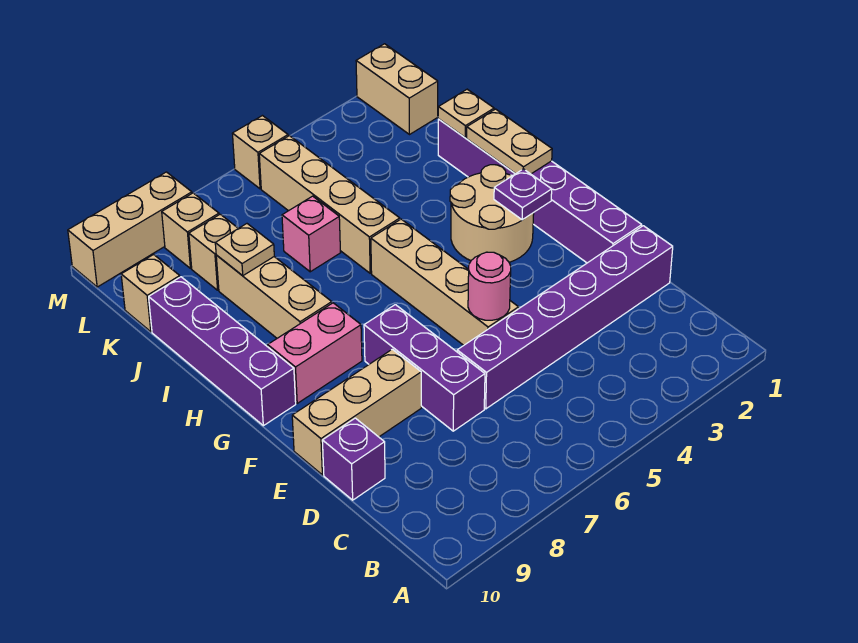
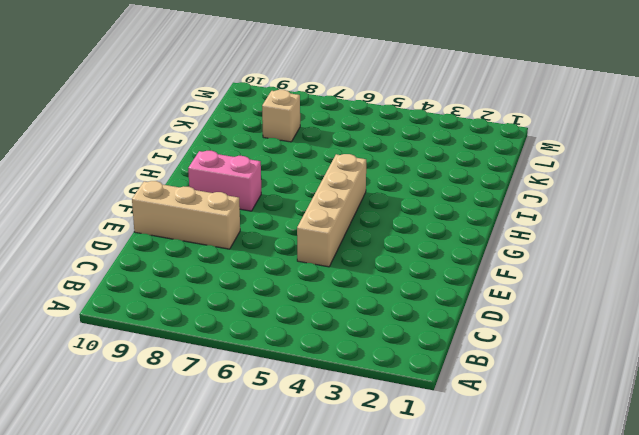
none -> purple 1x6 brick [457,226,673,409]
none -> purple 1x3 brick [364,305,485,431]
none -> purple 1x1 brick [322,418,385,500]

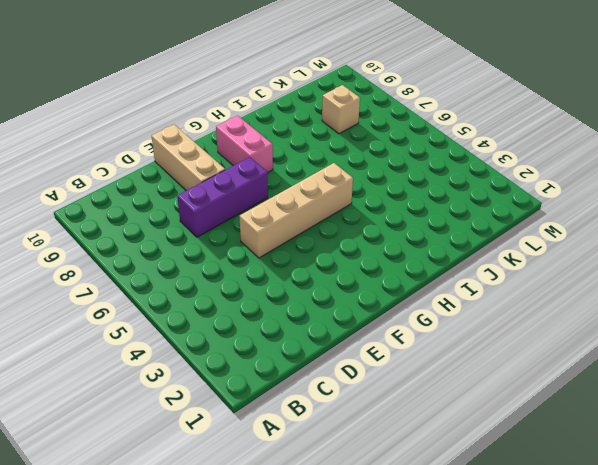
none -> purple 1x6 brick [457,226,673,409]
none -> purple 1x1 brick [322,418,385,500]
none -> purple 1x6 brick [438,119,642,263]

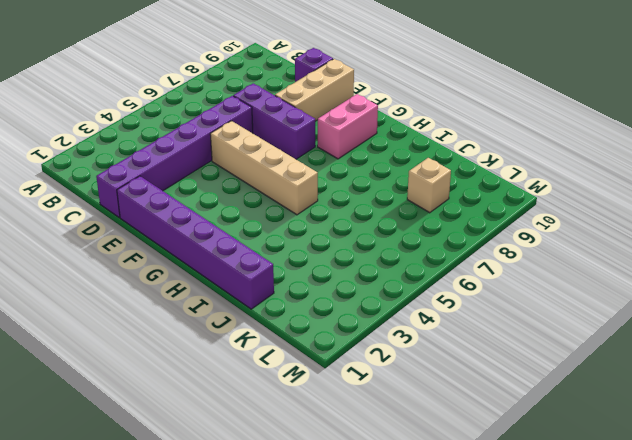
none -> tan 2x2 round brick [450,165,534,262]
none -> purple 1x4 brick [149,277,296,426]
none -> tan 1x3 brick [216,255,332,338]

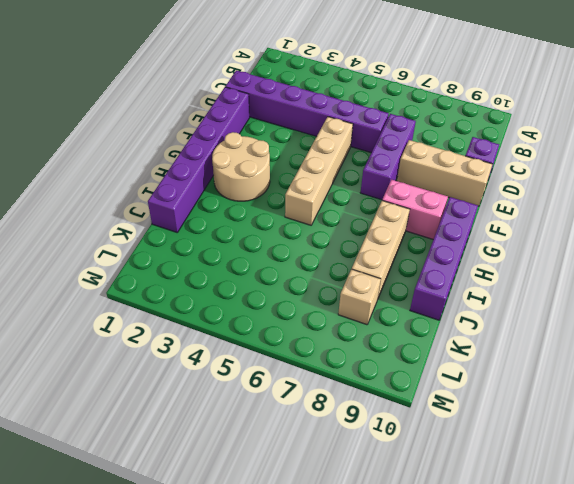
none -> tan 1x4 brick [259,136,400,273]
none -> pink 1x1 brick [282,196,341,272]
none -> tan 1x1 brick [121,255,180,332]

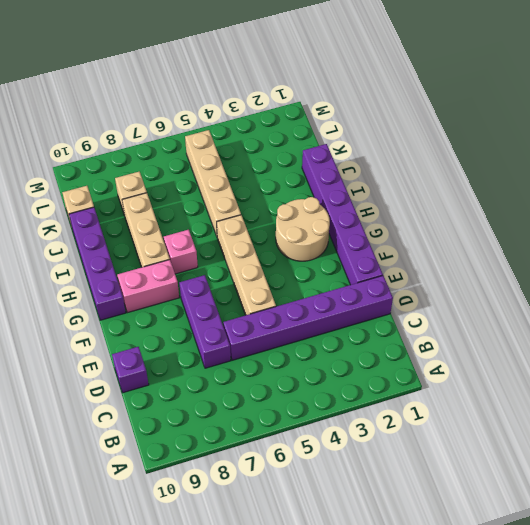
pink 1x1 brick [164,230,198,274] -> pink 1x1 brick moved to [282,196,341,272]
none -> tan 1x3 brick [292,349,421,475]
none -> tan 1x2 brick [356,44,438,135]
none -> tan 1x1 brick [162,193,219,268]

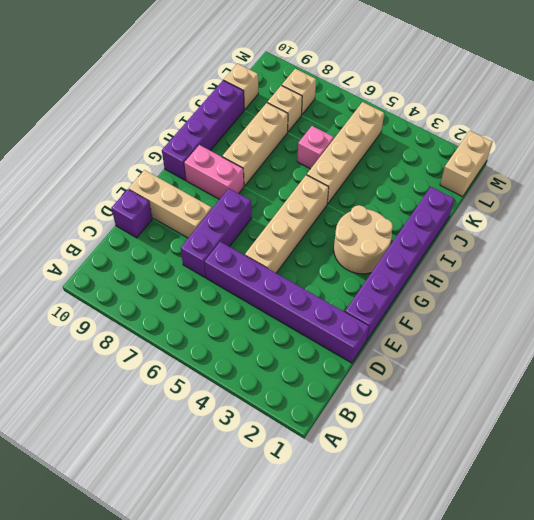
none -> tan 1x1 brick [232,116,288,189]
none -> tan 1x3 brick [68,172,192,287]
none -> pink 1x1 round brick [468,252,511,320]

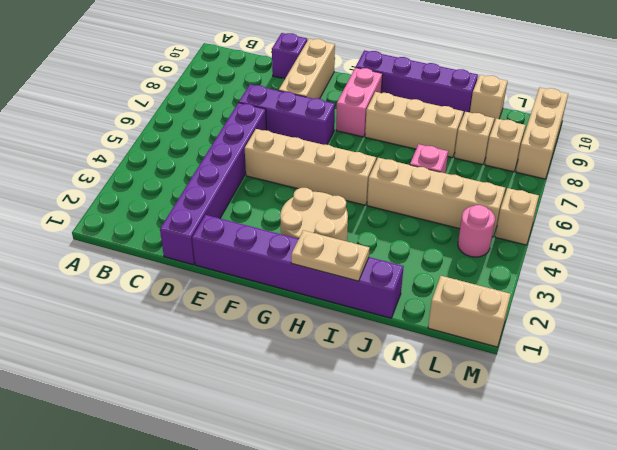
pink 1x1 round brick [458,205,495,257] -> pink 1x1 round brick moved to [468,252,511,320]
none -> purple 1x1 plate [494,169,552,220]
none -> tan 1x1 plate [438,89,494,138]
none -> tan 1x1 plate [215,224,274,276]

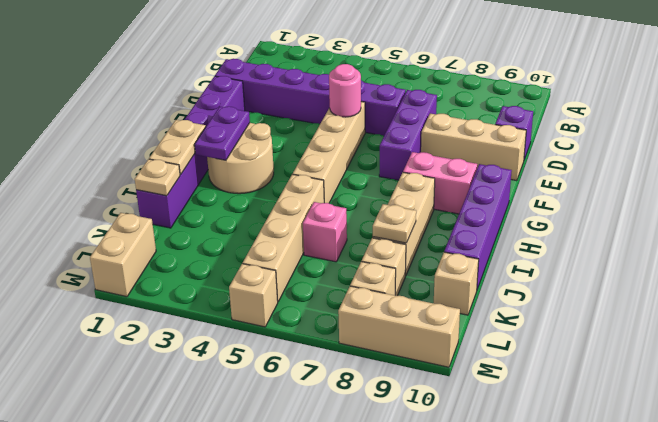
purple 1x2 plate [195,107,250,160] -> purple 1x1 plate [494,169,552,220]

